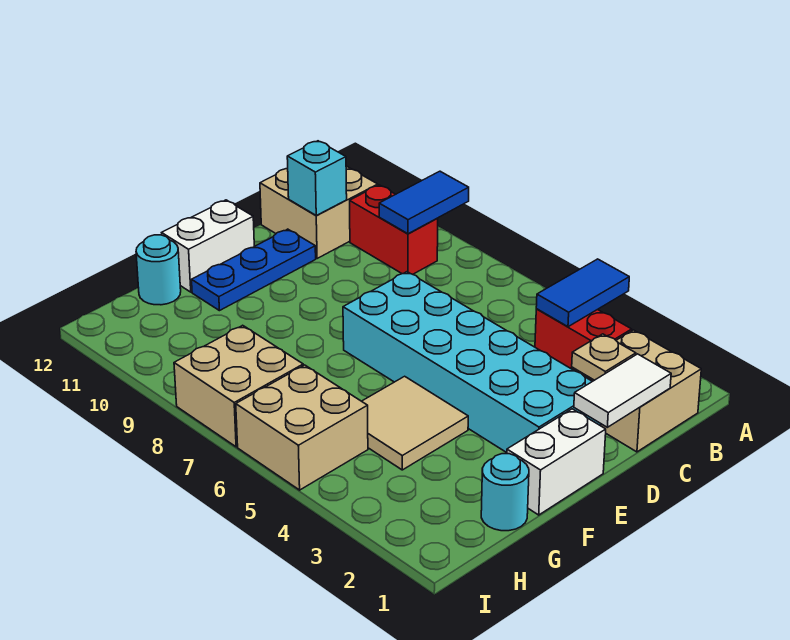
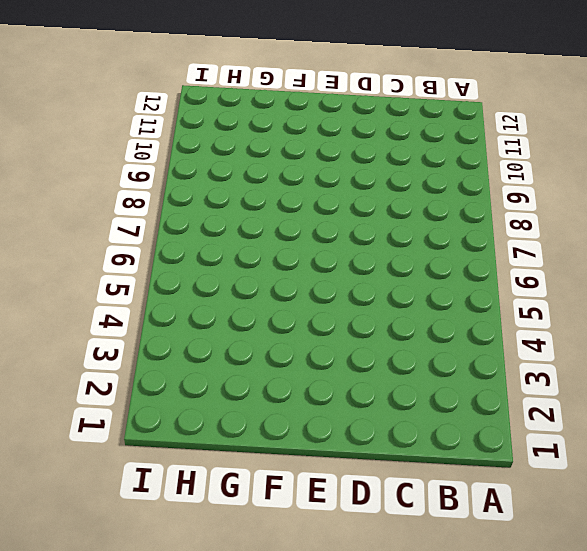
none -> tan 2x2 brick [572,330,701,452]
none -> red 1x2 brick [535,309,632,369]
none -> red 1x2 brick [350,185,438,274]

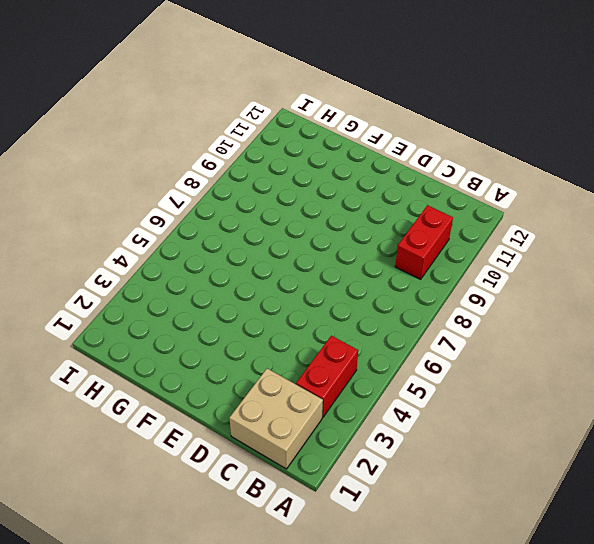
none -> tan 2x2 brick [260,166,378,259]
none -> cyan 2x6 brick [343,272,601,453]
none -> blue 1x3 plate [192,229,316,311]

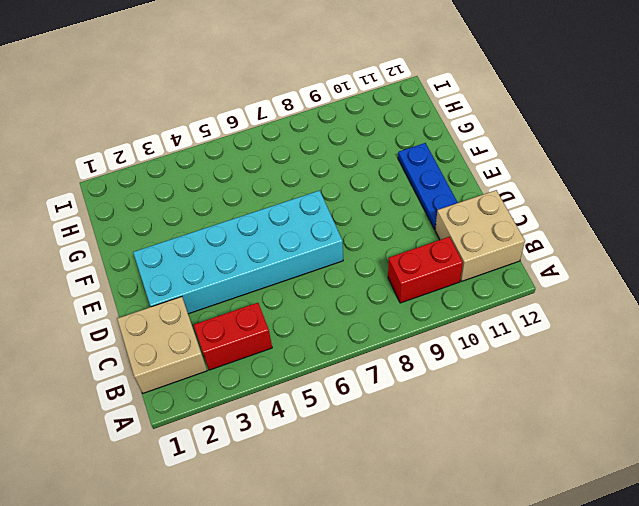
none -> white 1x2 brick [507,409,606,515]
none -> white 1x2 brick [162,200,254,292]
none -> tan 2x2 tile [362,376,468,470]

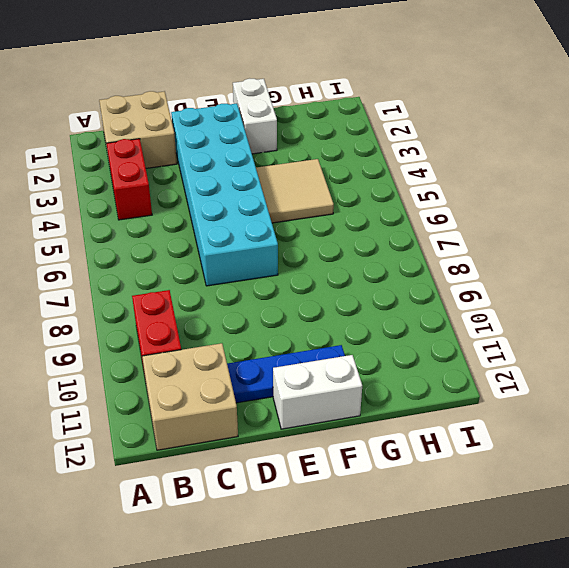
white 1x2 brick [233,79,277,154] -> white 1x2 brick turned to [507,409,606,515]
none -> cyan 1x1 round brick [481,454,529,531]
none -> cyan 1x1 round brick [136,235,181,305]
none -> tan 2x2 brick [236,365,368,490]

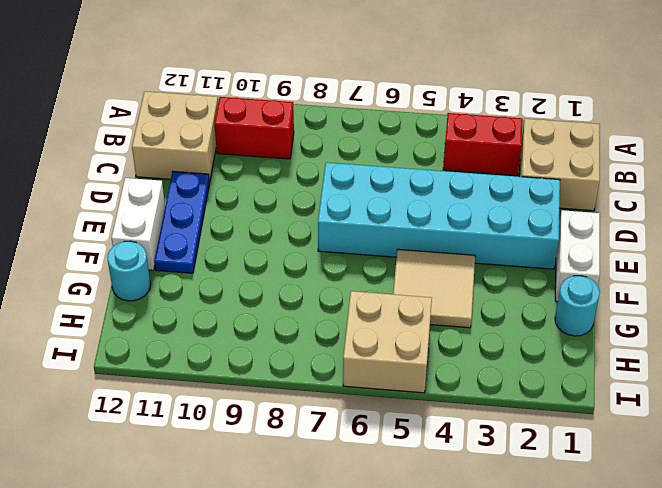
none -> tan 2x2 brick [174,325,303,447]
none -> blue 1x2 tile [536,259,629,327]
none -> blue 1x2 tile [379,171,469,234]

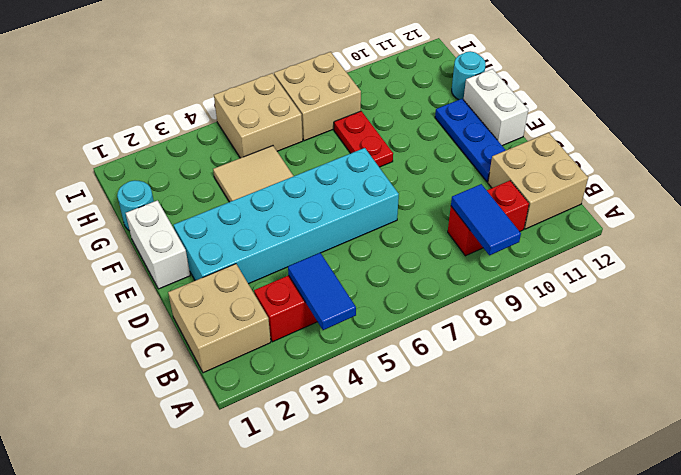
red 1x2 plate [334,111,393,167] -> none
none -> white 1x2 tile [574,354,671,427]
none -> tan 1x1 plate [572,334,636,380]
none -> cyan 1x1 brick [287,141,347,215]

